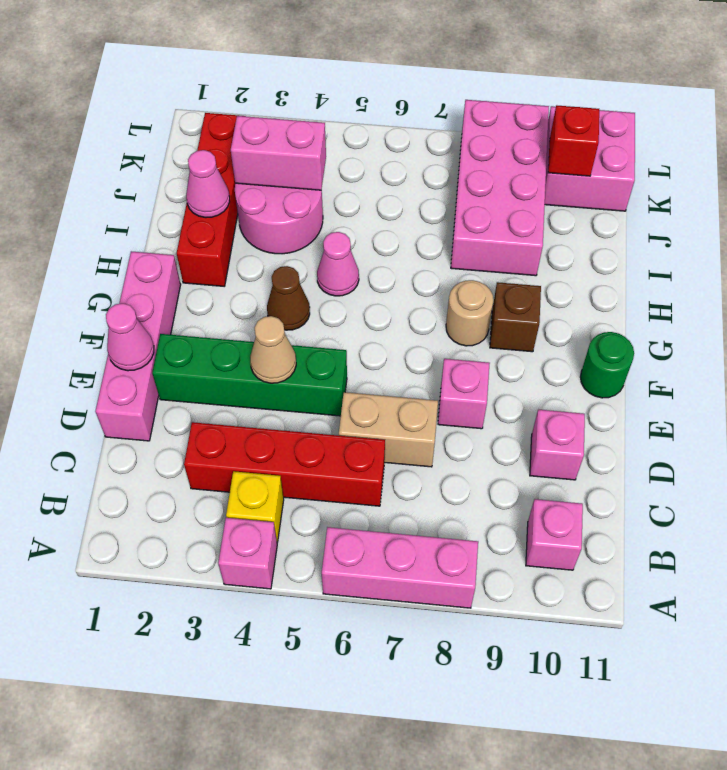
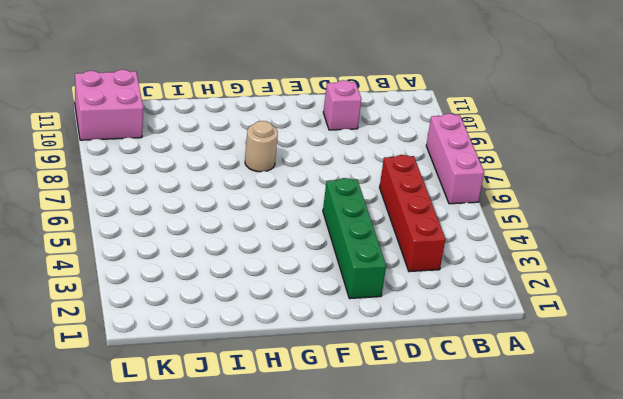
none -> pink 1x1 brick [218,518,277,589]
none -> yellow 1x1 brick [226,471,284,542]
none -> pink 1x1 brick [526,499,583,570]

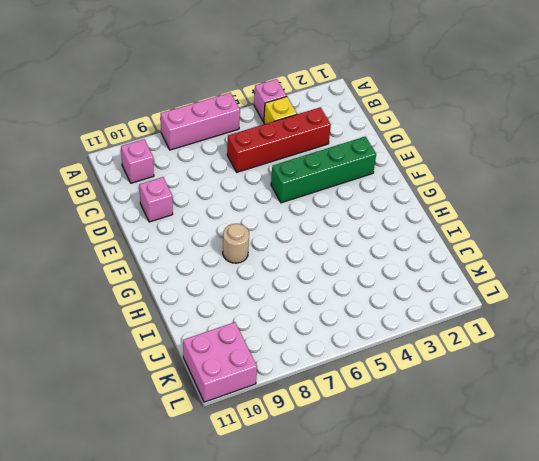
none -> pink 1x4 brick [95,251,181,441]
none -> tan 1x2 brick [339,392,438,467]
none -> pink 1x1 brick [438,359,490,429]

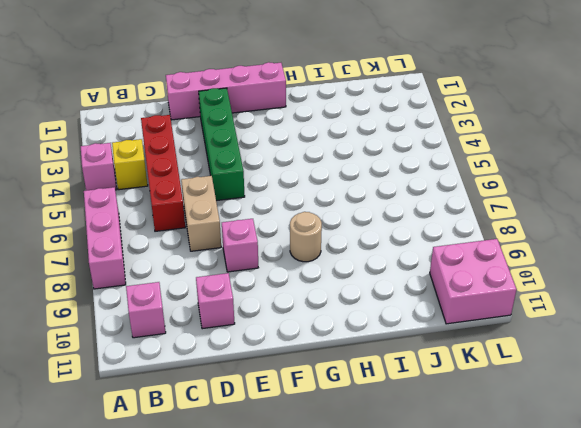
none -> green 1x1 round brick [580,332,634,398]
none -> brown 1x1 cone [267,266,310,330]
none -> brown 1x1 brick [490,282,541,352]

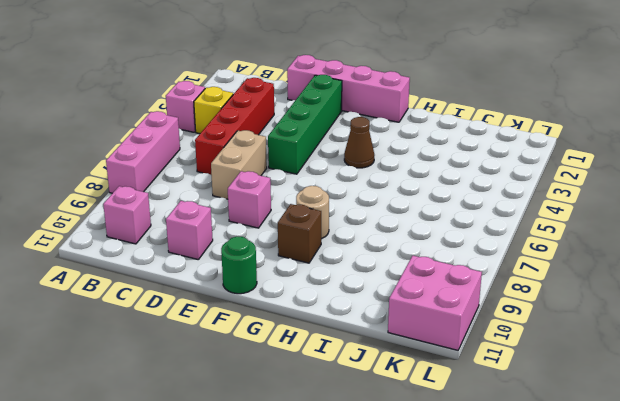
none -> red 1x4 brick [177,113,239,286]
none -> pink 1x1 cone [317,232,359,296]
none -> pink 2x2 round brick [235,183,323,254]

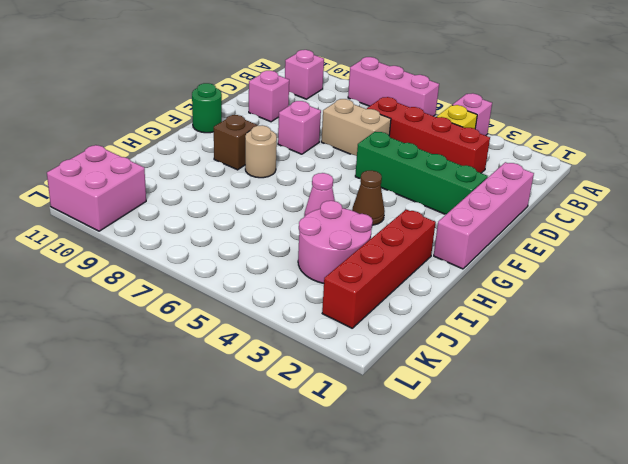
none -> pink 2x4 brick [451,100,549,276]
none -> pink 1x1 cone [106,303,154,371]
none -> tan 1x1 cone [250,316,296,383]

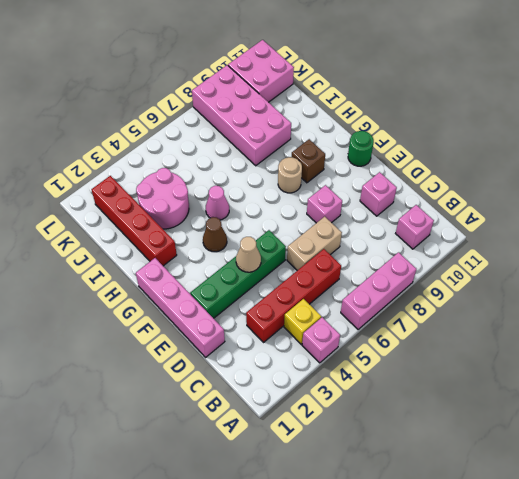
none -> pink 1x1 cone [106,303,154,371]
none -> pink 1x1 cone [186,150,230,218]
none -> pink 1x2 brick [231,116,326,190]

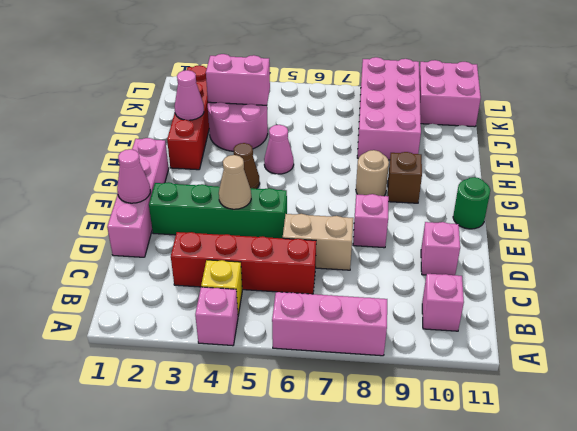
none -> red 1x1 brick [548,105,599,176]

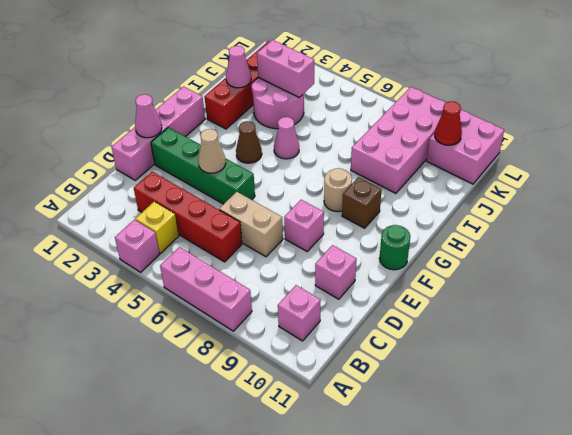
red 1x1 cone [435,101,462,145] -> red 1x1 brick [548,105,599,176]

